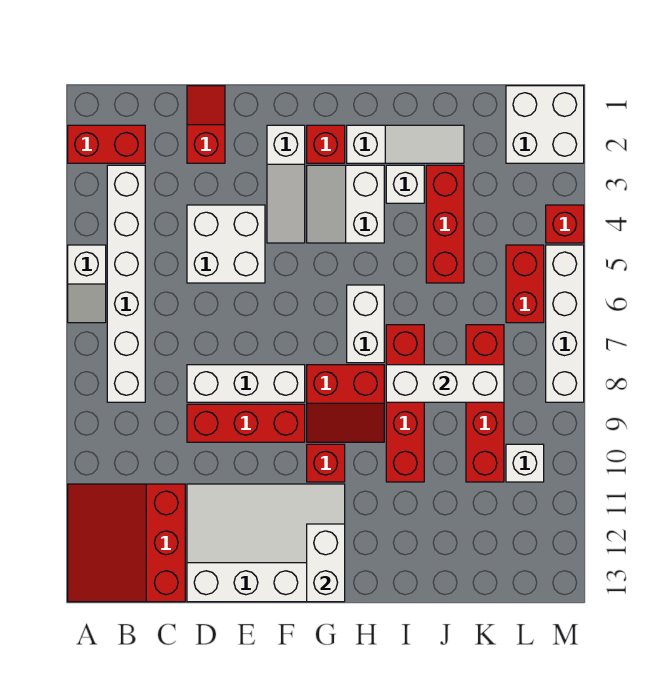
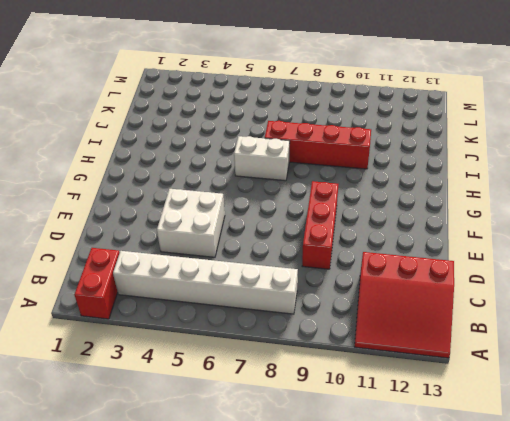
none -> white 1x2 slope [68,245,106,323]
none -> red 1x2 slope [187,86,225,163]
none -> white 1x3 brick [187,365,305,402]

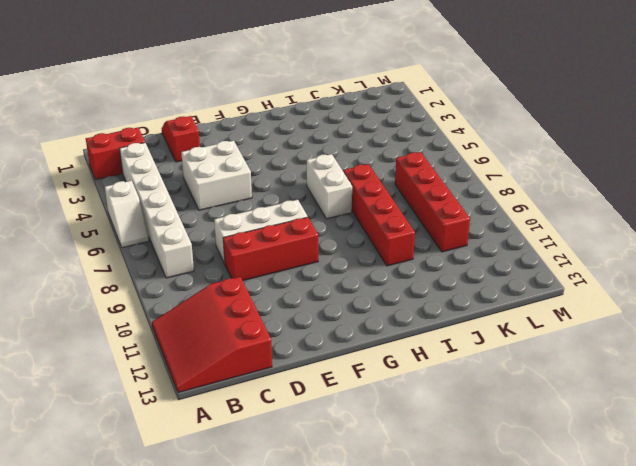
none -> white 3x4 slope [187,484,345,602]
none -> white 1x3 slope [267,125,305,243]
none -> red 1x1 brick [307,125,345,163]

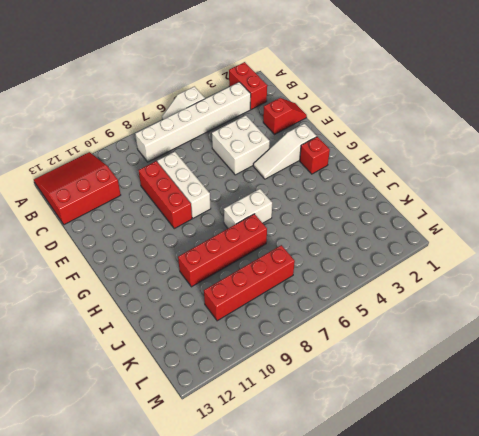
none -> white 3x4 slope [187,484,345,602]
none -> white 2x2 slope [307,165,384,243]
none -> red 2x2 slope [307,365,384,442]

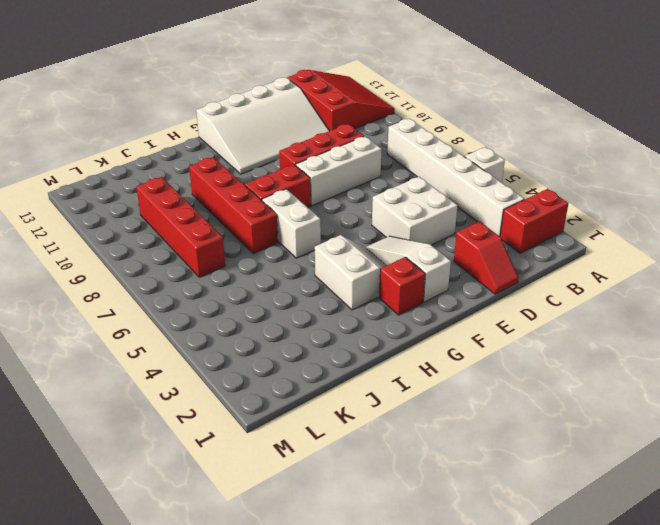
none -> red 1x1 brick [307,444,345,482]
none -> white 1x3 slope [347,125,464,163]
none -> white 1x1 brick [386,165,424,203]

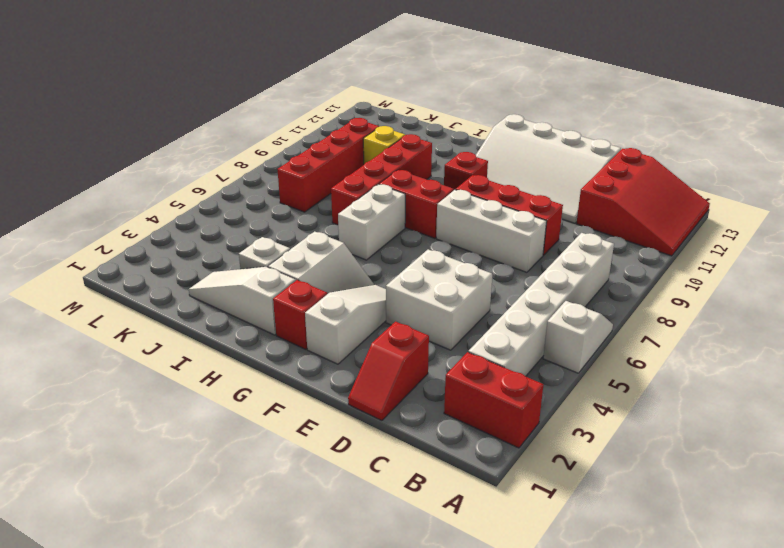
yellow 1x1 brick [363,126,405,164] -> none
none -> red 1x3 brick [426,165,464,283]
none -> white 2x2 brick [506,86,584,163]
none -> red 1x2 brick [506,245,544,323]

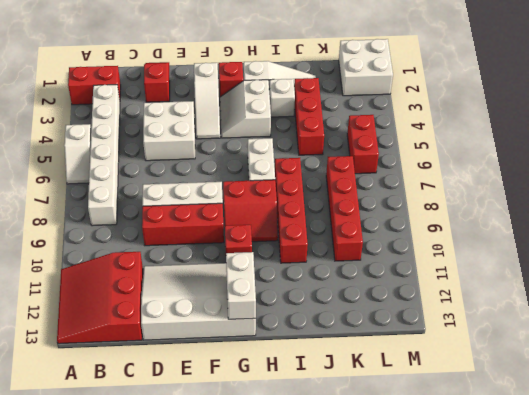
none -> white 1x1 brick [506,444,544,482]
none -> red 1x1 brick [546,205,584,243]
none -> white 1x4 brick [546,245,584,402]

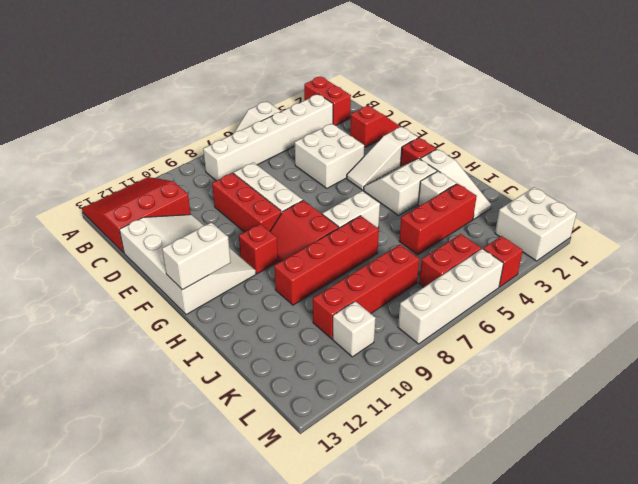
none -> white 1x3 brick [386,365,504,402]

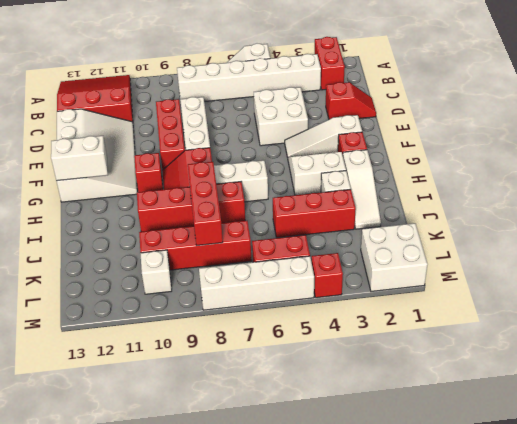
red 1x3 brick [188,162,223,246] -> white 1x3 brick [386,365,504,402]

